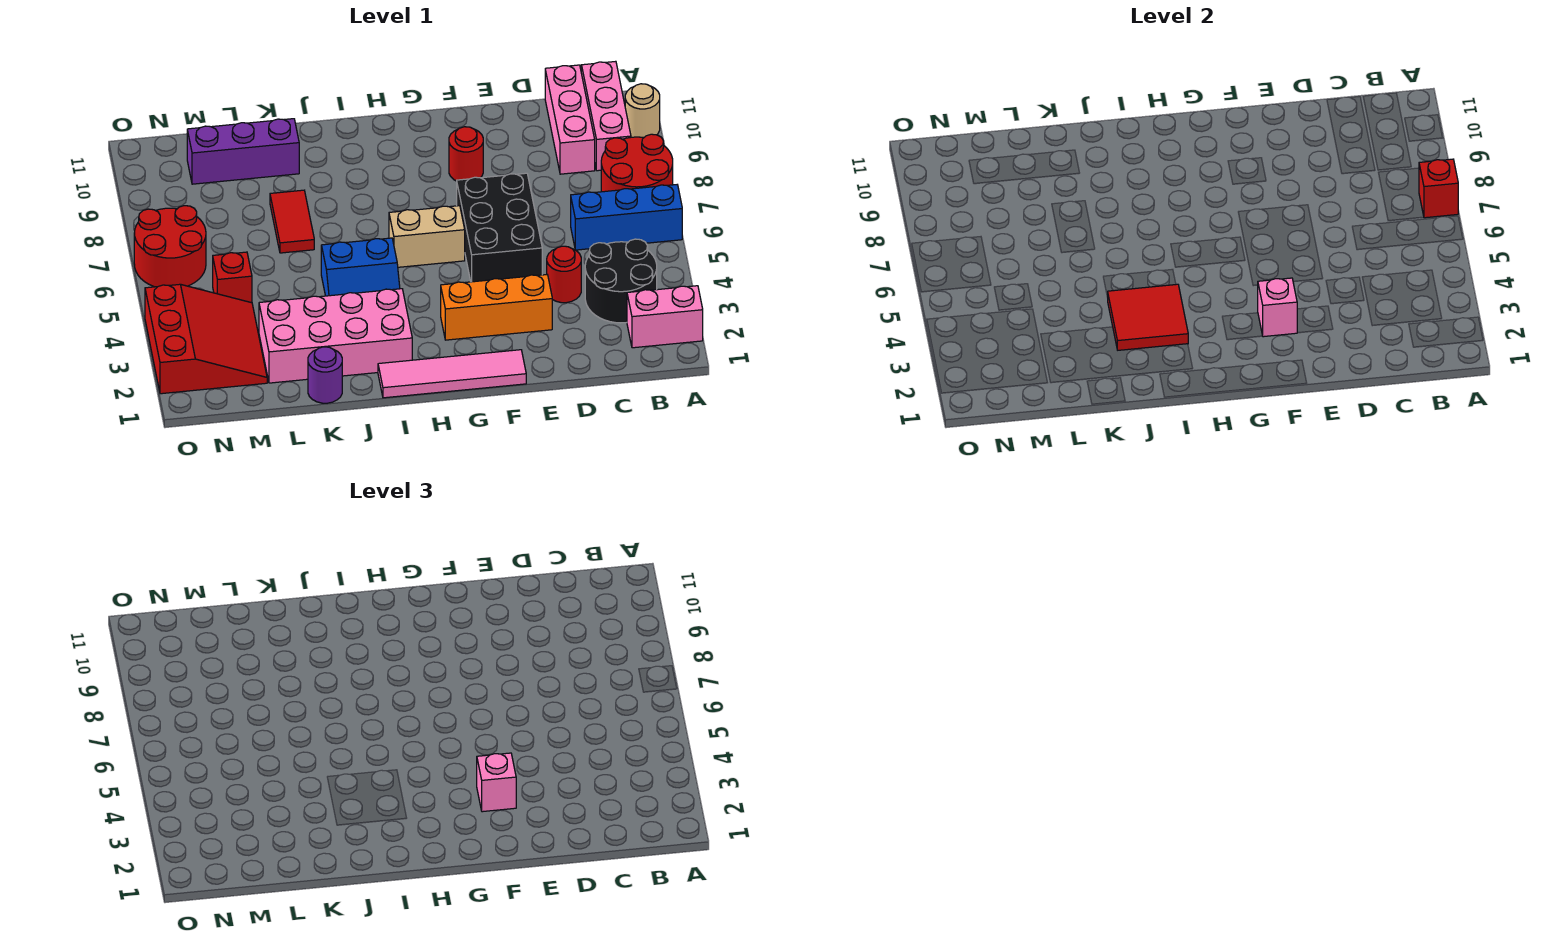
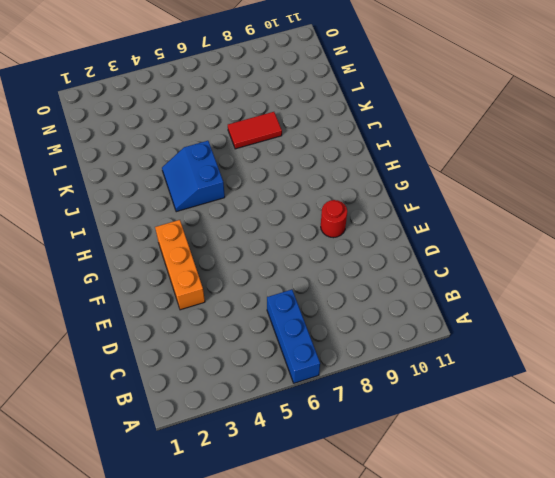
none -> pink 1x2 brick [627,286,703,348]
none -> red 2x2 round brick [601,134,673,192]
none -> tan 1x1 round brick [625,84,660,137]

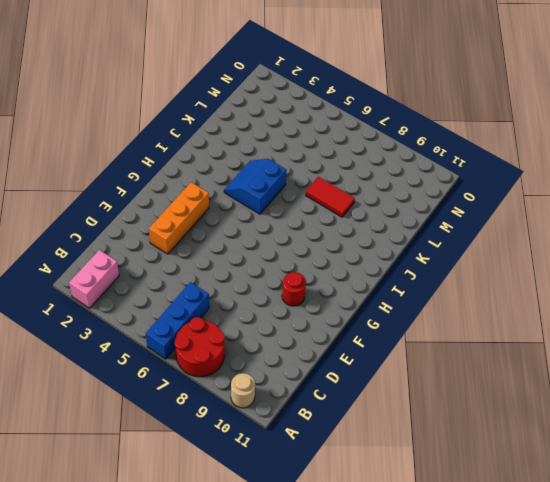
none -> black 2x2 round brick [585,239,657,323]
none -> pink 1x3 brick [581,61,631,171]
none -> pink 1x3 brick [545,65,595,174]

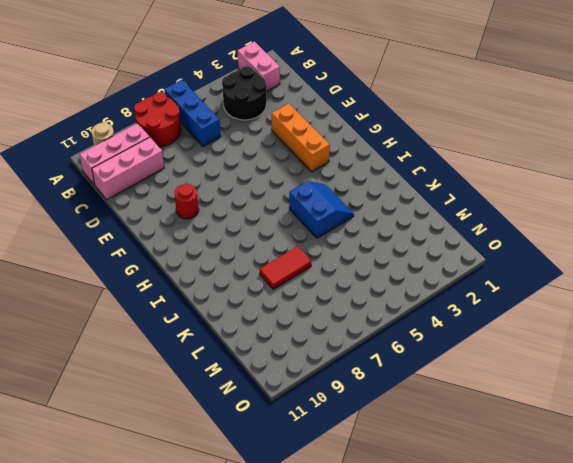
none -> red 1x1 round brick [547,246,581,303]
none -> black 2x3 brick [457,173,542,282]
none -> pink 1x4 tile [378,350,526,398]

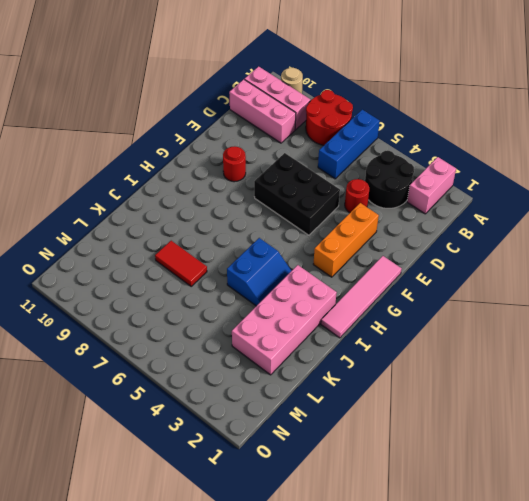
none -> tan 1x2 brick [389,206,465,267]
none -> purple 1x1 round brick [308,347,342,403]
none -> purple 1x3 brick [187,119,299,184]

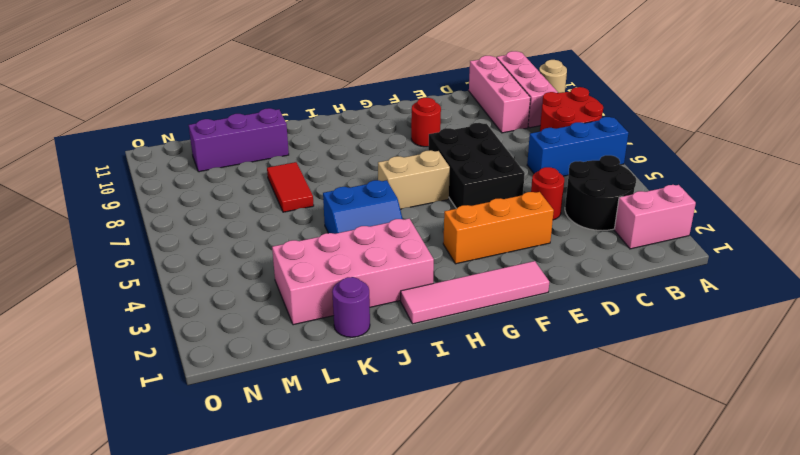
none -> red 3x3 slope [145,284,267,394]
none -> red 1x1 brick [213,252,252,303]
none -> red 2x2 round brick [134,206,206,287]

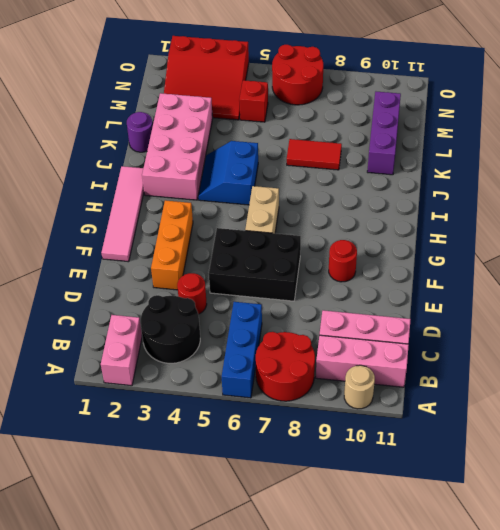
none -> red 1x1 brick [1419,159,1458,218]
none -> pink 1x1 brick [1258,278,1297,337]
none -> red 2x2 tile [1108,284,1188,350]

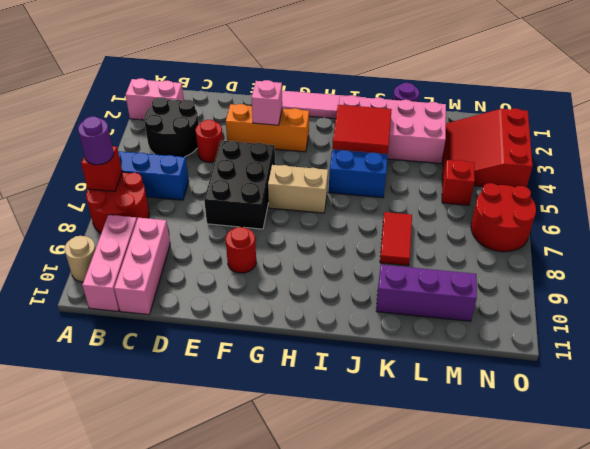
purple 1x1 round brick [78,116,114,165] -> none
none -> pink 1x1 brick [477,753,516,812]

